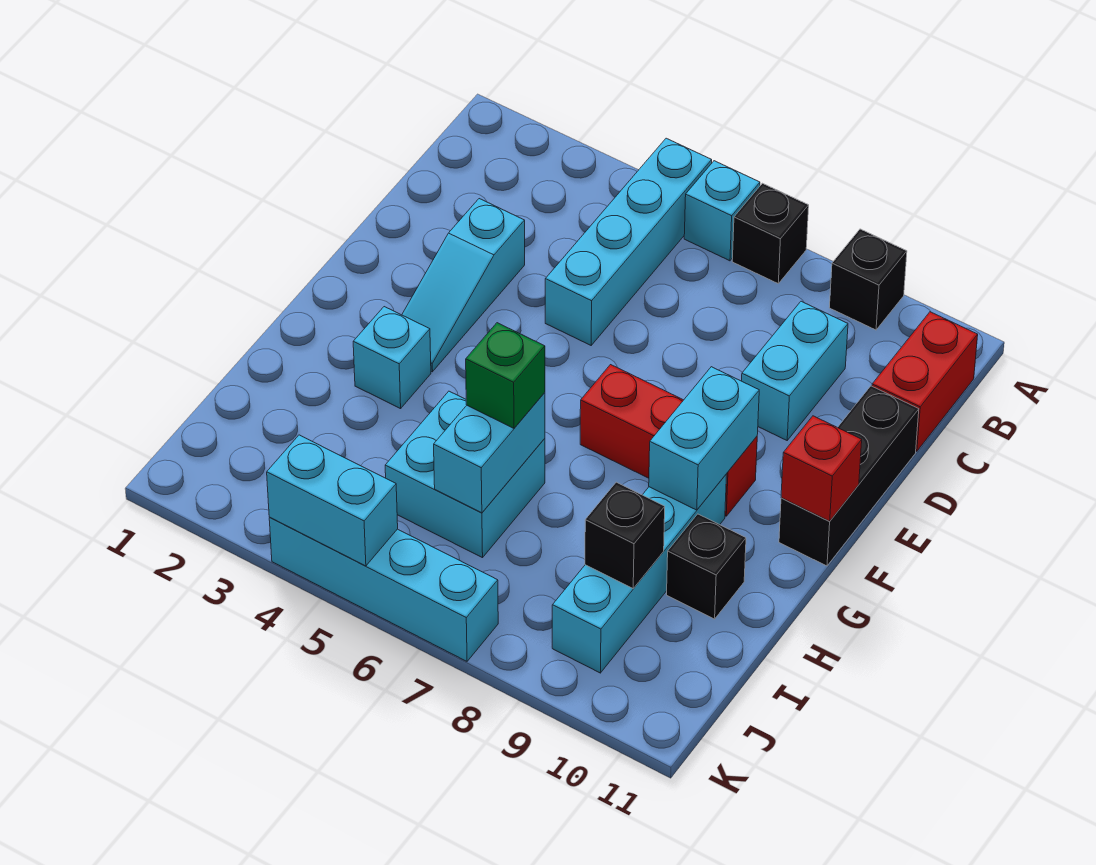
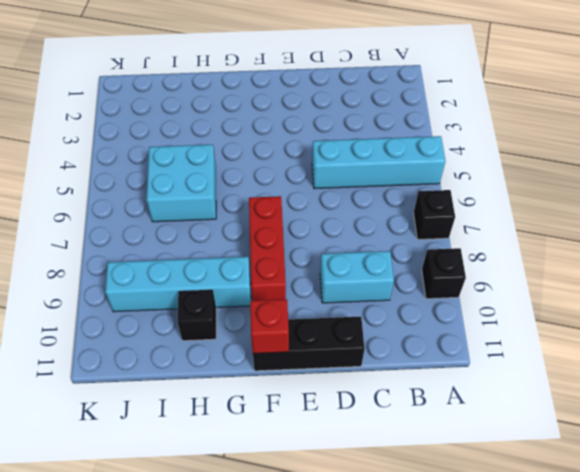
none -> cyan 1x1 brick [684,161,760,261]
none -> red 1x2 brick [872,312,978,451]
none -> cyan 1x3 slope [402,199,525,372]

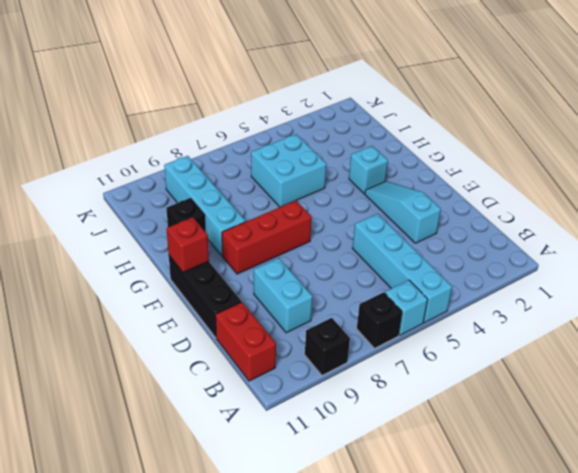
none -> cyan 1x4 brick [269,518,498,661]
none -> cyan 1x2 brick [649,367,759,510]
none -> cyan 1x2 brick [434,393,545,513]

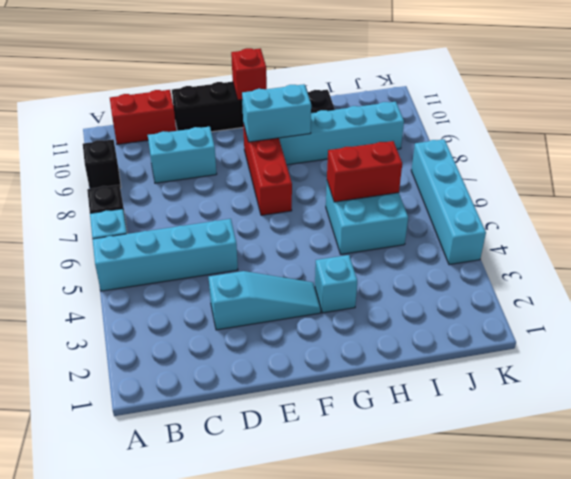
red 1x2 brick [327,141,402,202] -> cyan 1x2 brick [434,393,545,513]
none -> black 1x1 brick [585,482,665,589]
none -> cyan 1x2 brick [267,435,398,566]
none -> green 1x1 brick [466,323,545,428]

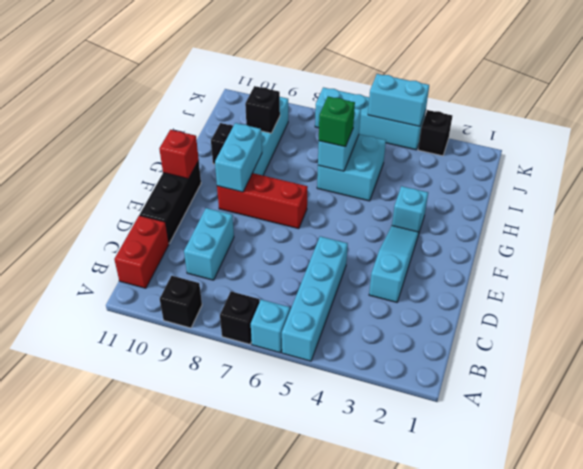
black 1x1 brick [418,110,452,156] -> none

